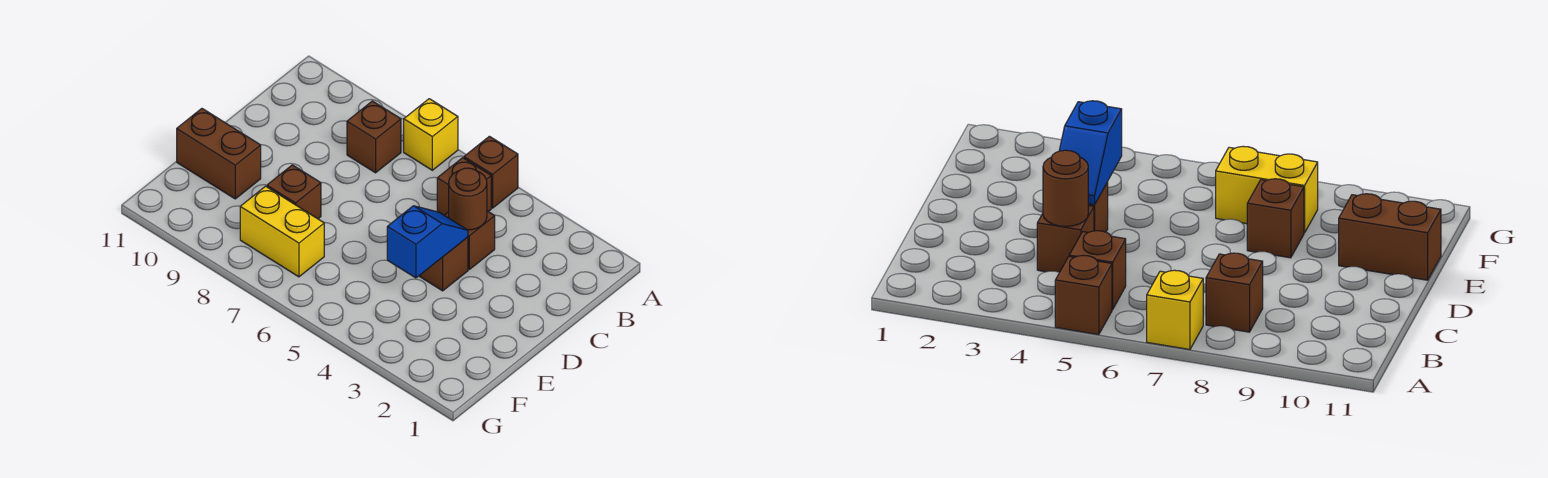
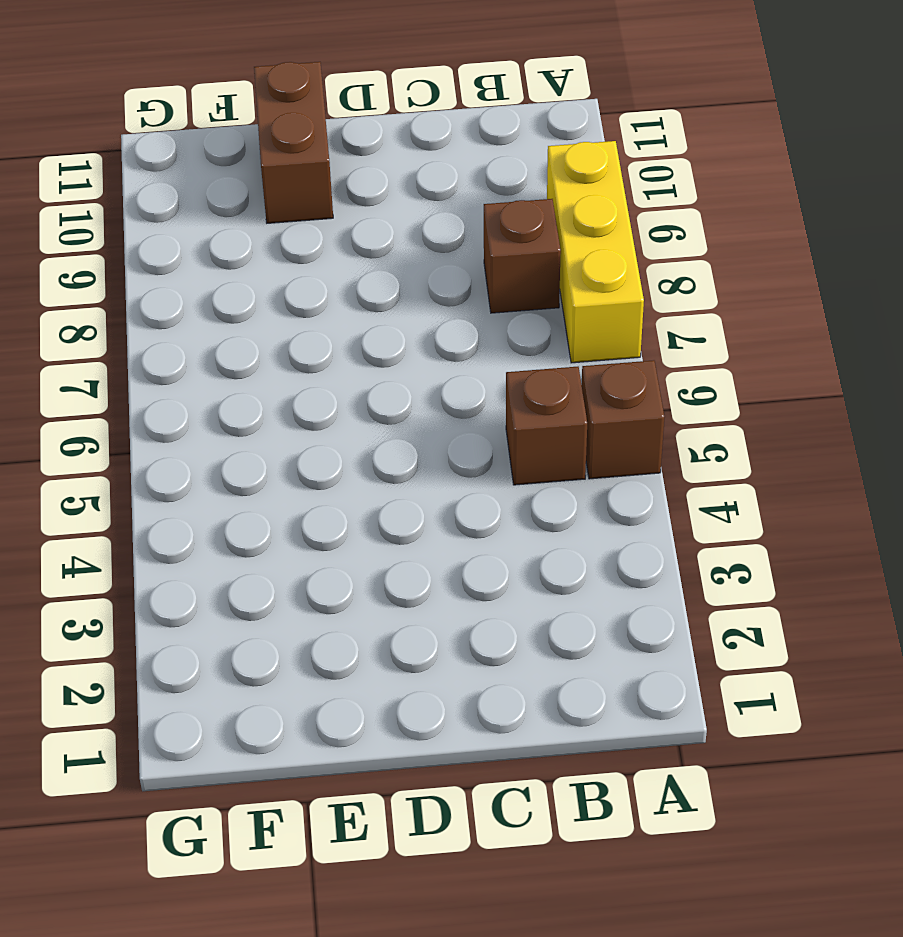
yellow 1x3 brick [547,141,644,363] -> yellow 1x1 brick [404,99,458,170]
none -> brown 1x1 brick [444,211,495,269]
none -> brown 1x1 brick [419,237,468,291]

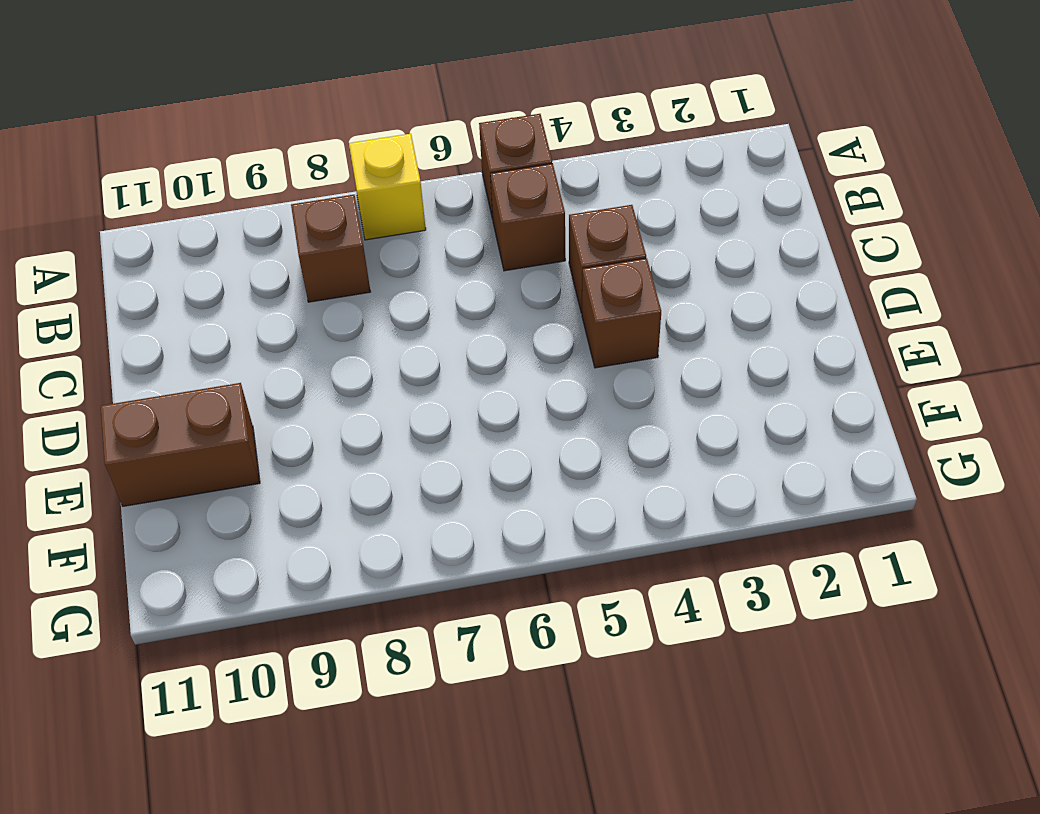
none -> brown 1x1 brick [267,165,321,219]
none -> yellow 1x2 brick [240,186,324,277]

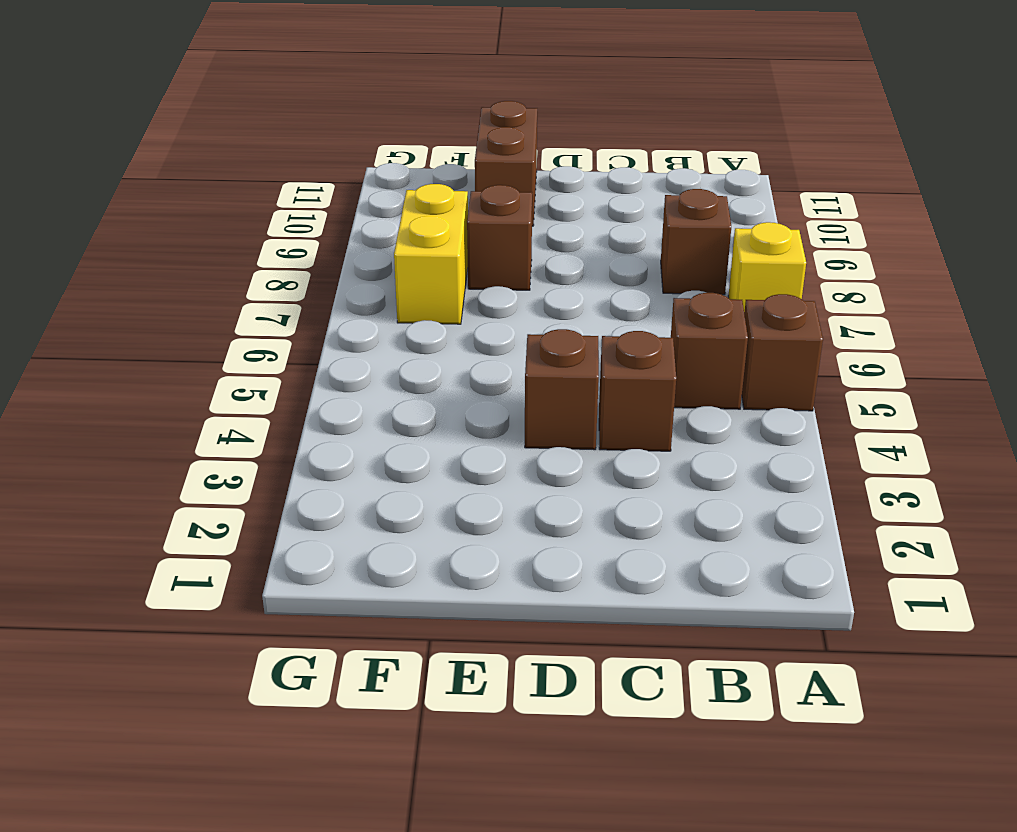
none -> brown 1x1 round brick [449,168,487,230]
none -> blue 1x2 slope [387,206,468,278]

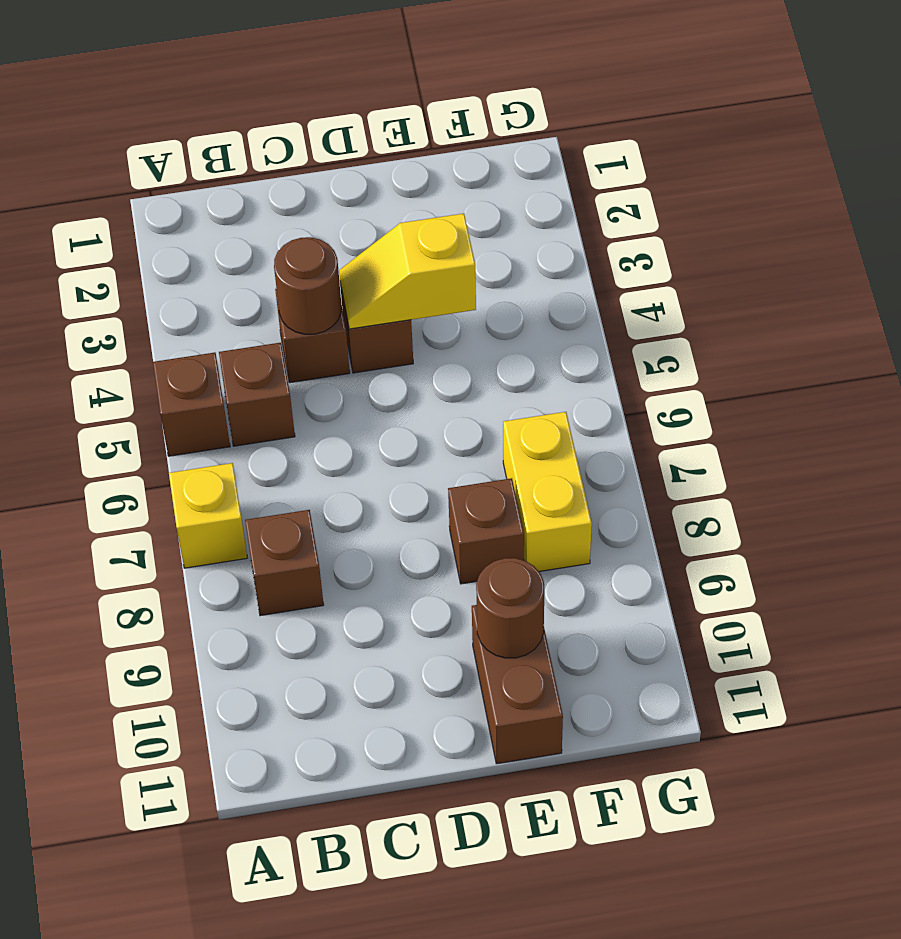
yellow 1x2 slope [339,214,476,329] -> blue 1x2 slope [387,206,468,278]
brown 1x1 round brick [476,558,544,658] -> none

